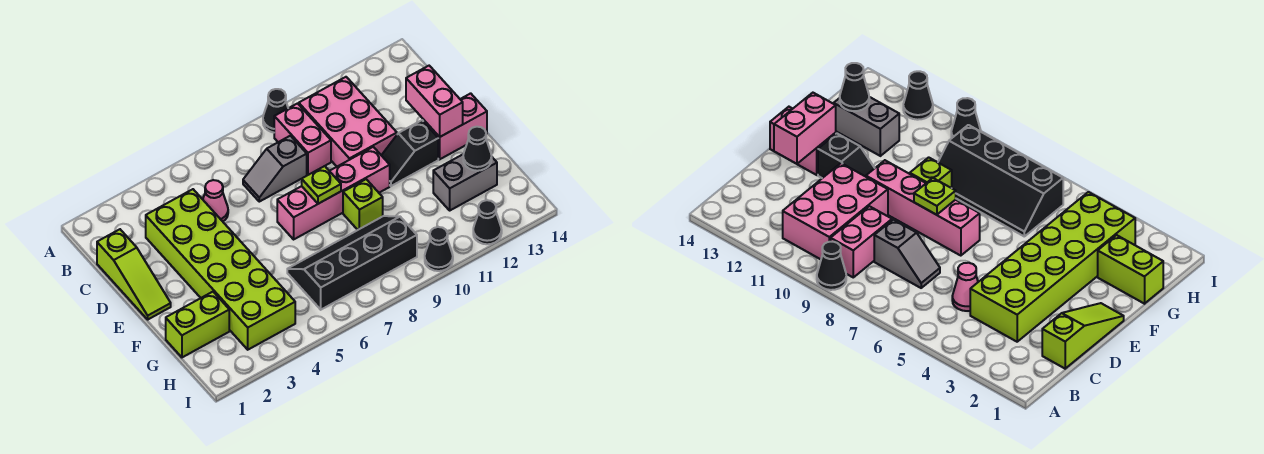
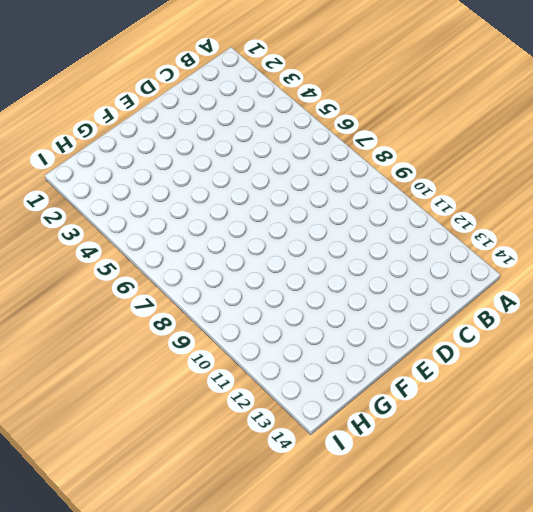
none -> black 1x1 cone [263,89,288,133]
none -> pink 1x2 brick [274,104,331,175]
none -> pink 2x3 brick [299,77,397,166]

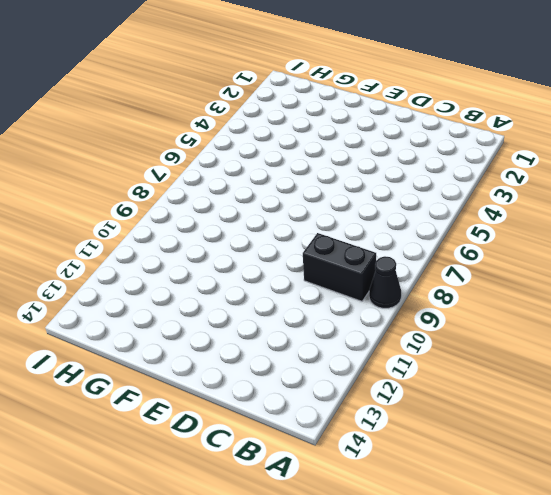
black 1x2 brick [303,233,376,301] -> pink 1x2 brick [274,104,331,175]
none -> pink 2x3 brick [299,77,397,166]
none -> lime 1x3 slope [97,229,171,319]
none -> lime 2x6 brick [146,189,295,350]

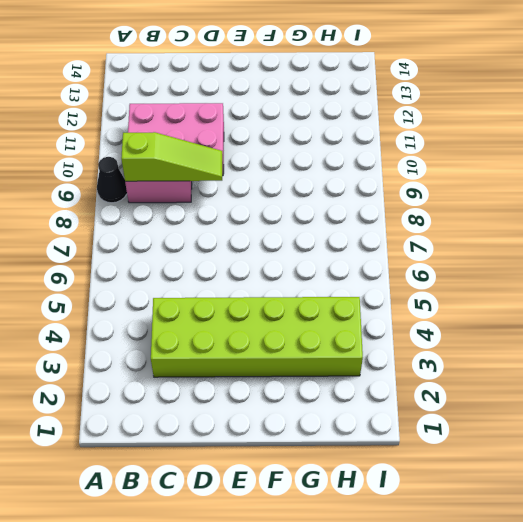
lime 1x3 slope [121,132,222,181] -> lime 1x3 slope moved to [97,229,171,319]
none -> pink 1x1 cone [203,180,228,221]
none -> grey 1x2 slope [243,136,307,202]
none -> pink 1x4 brick [277,147,390,239]

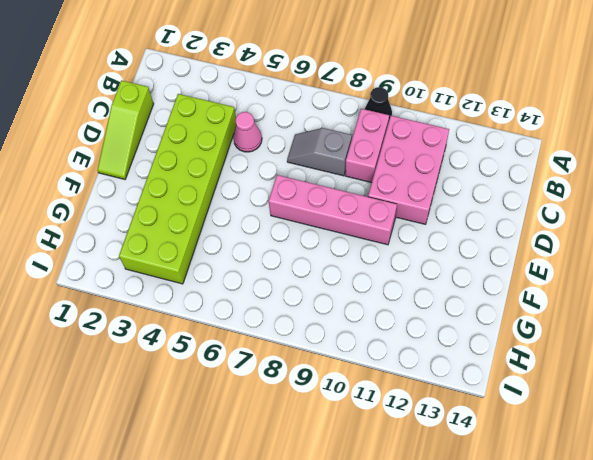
none -> black 1x2 slope [381,120,438,186]
none -> pink 1x2 brick [423,93,487,159]
none -> lime 1x1 brick [343,179,383,230]

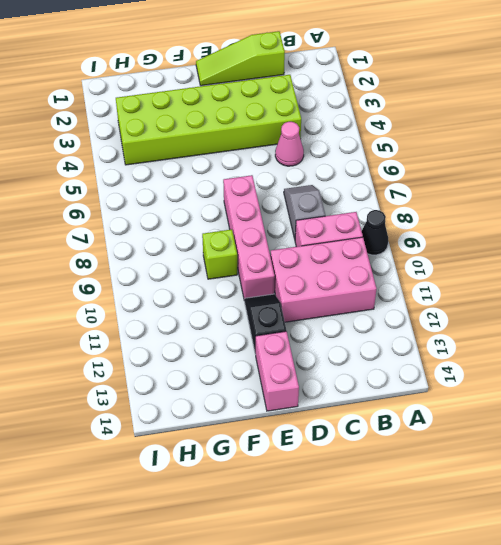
none -> lime 1x2 brick [166,292,229,357]
none -> black 2x4 slope [287,216,417,310]
none -> grey 1x2 brick [433,155,497,210]

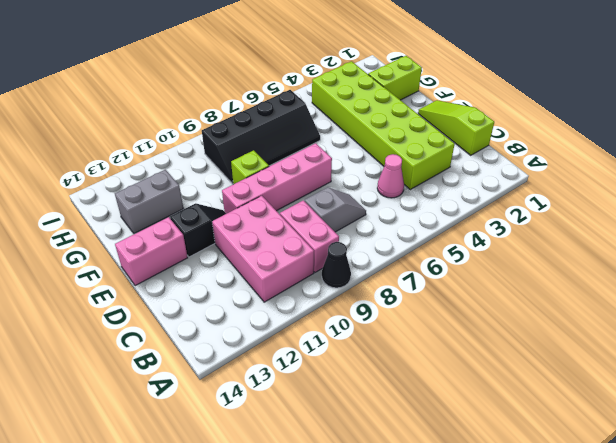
none -> black 1x1 cone [425,227,453,271]
none -> black 1x1 cone [473,200,502,244]
none -> pink 1x2 brick [406,66,463,137]

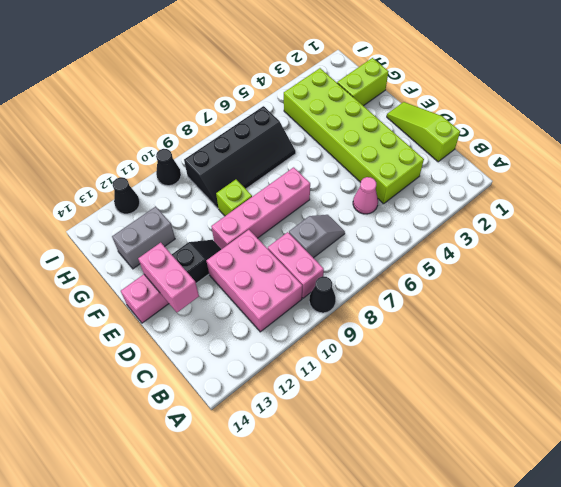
none -> lime 1x1 plate [302,166,341,204]
none -> black 1x1 cone [463,127,492,171]

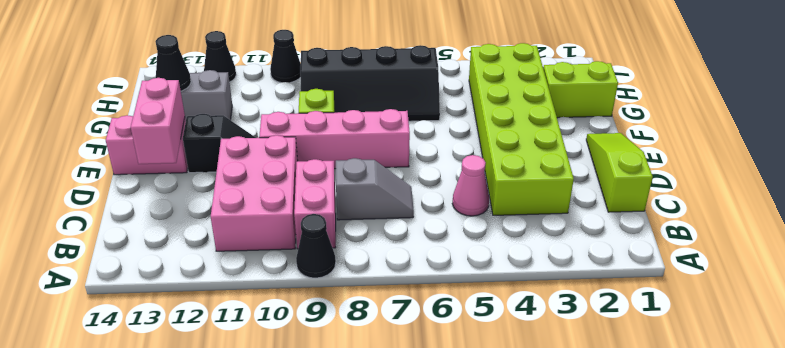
none -> lime 1x1 plate [302,166,341,204]

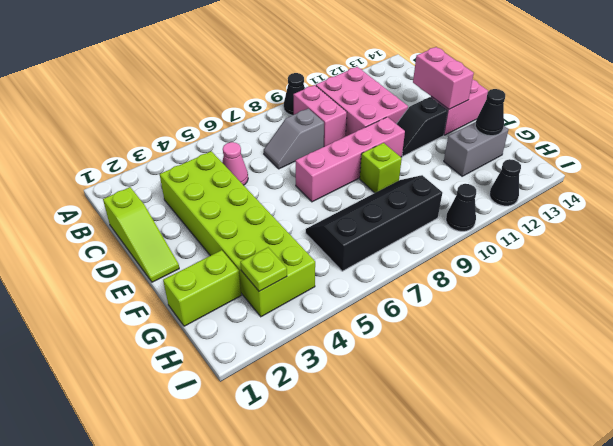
lime 1x1 plate [240,247,287,291] -> lime 1x1 plate moved to [302,166,341,204]

